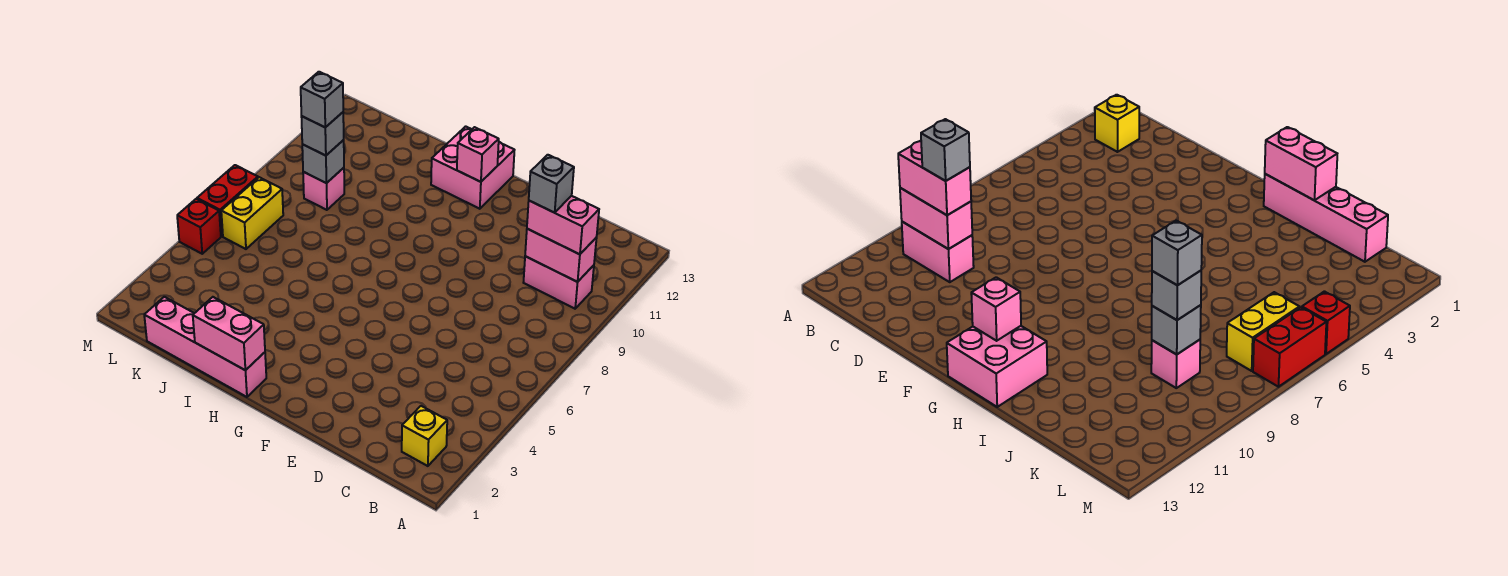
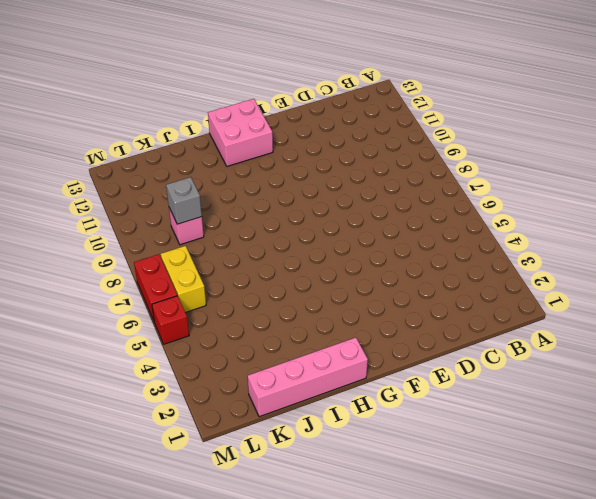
none -> yellow 1x1 brick [402,406,447,466]
none -> pink 1x2 brick [523,256,594,309]
none -> pink 1x2 brick [525,229,597,282]

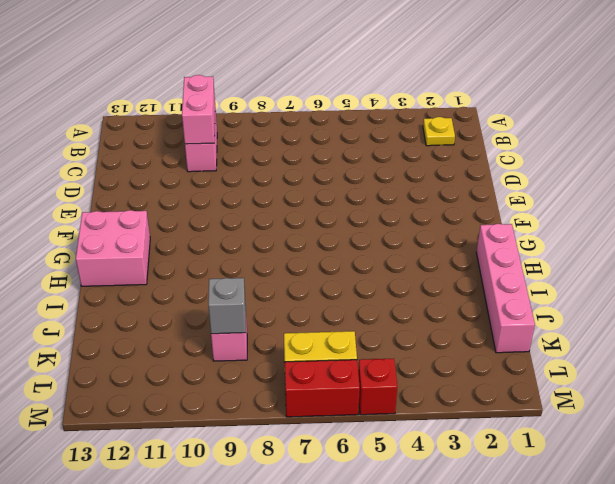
yellow 1x1 plate [423,117,455,146] -> yellow 1x1 brick [402,406,447,466]
none -> pink 1x1 brick [457,127,499,182]
none -> pink 1x2 brick [193,297,265,370]
none -> pink 1x2 brick [527,196,599,254]

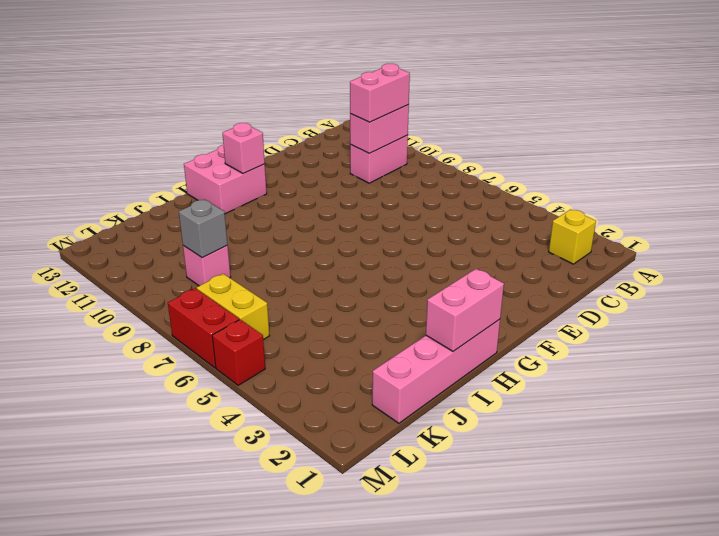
none -> grey 1x1 brick [301,112,344,156]
none -> grey 1x1 brick [529,155,574,213]
none -> grey 1x1 brick [301,72,343,127]

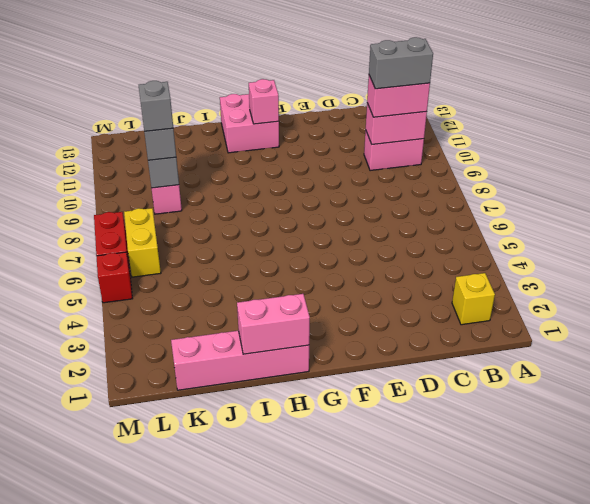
grey 1x2 brick [369,37,433,89] -> grey 1x1 brick [529,155,574,213]

